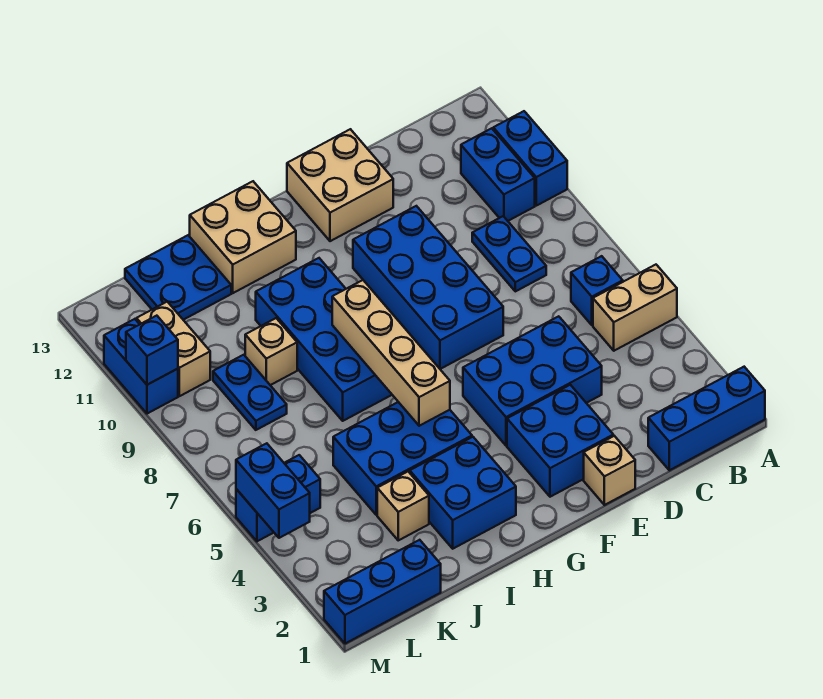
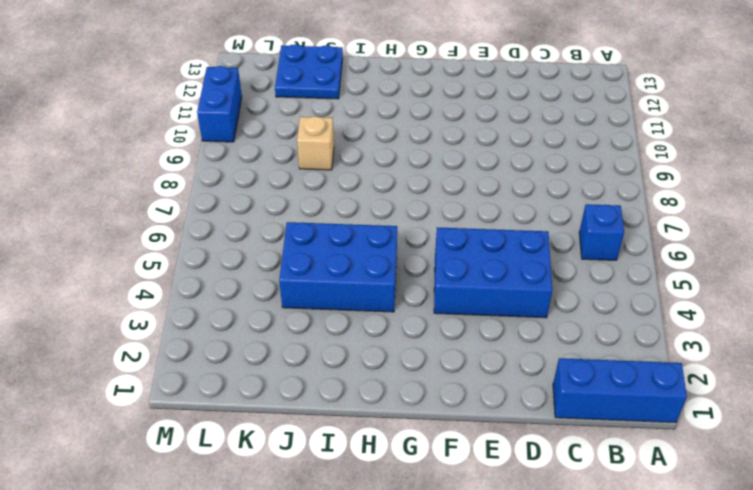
none -> tan 1x2 brick [593,265,677,351]
none -> blue 1x2 brick [493,111,567,206]
none -> blue 1x2 brick [461,128,535,221]

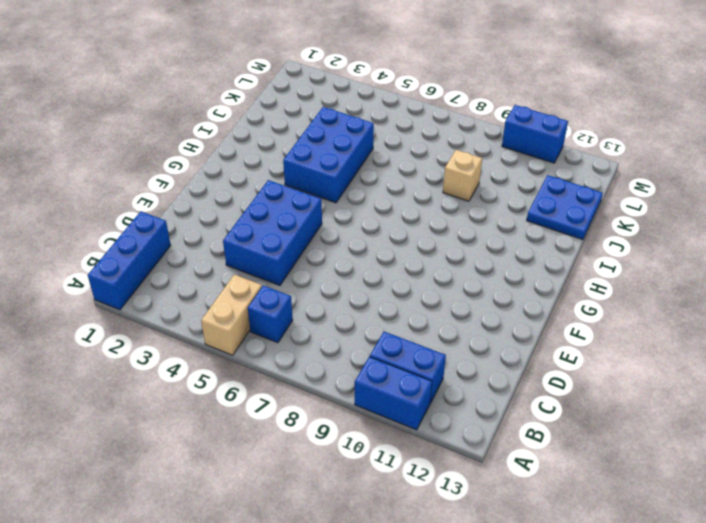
none -> blue 1x2 plate [472,216,546,291]
none -> tan 1x1 brick [584,436,635,505]
none -> blue 2x2 brick [507,385,613,497]

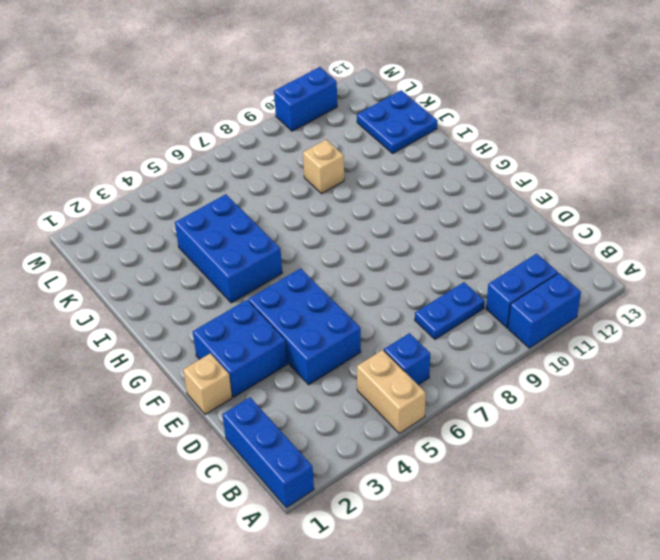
none -> blue 2x4 brick [353,206,503,369]
none -> tan 2x2 brick [287,129,393,241]
none -> blue 2x2 brick [410,437,516,549]

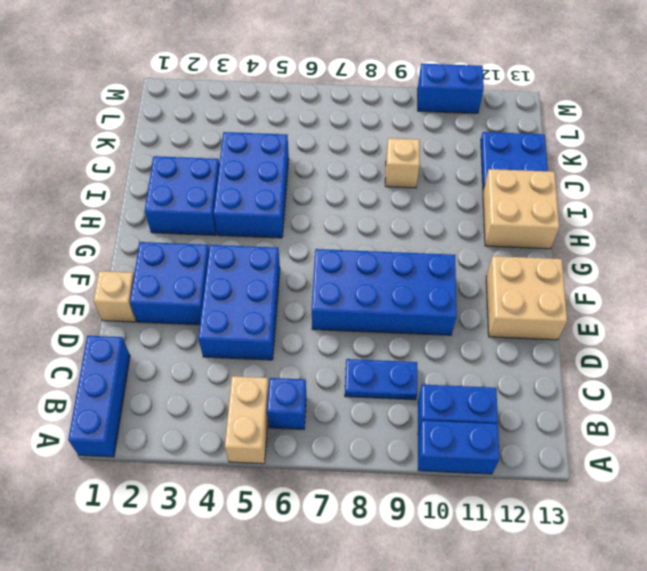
none -> blue 2x4 brick [256,258,392,421]
none -> tan 1x1 brick [377,472,429,540]
none -> blue 1x3 brick [324,540,441,644]

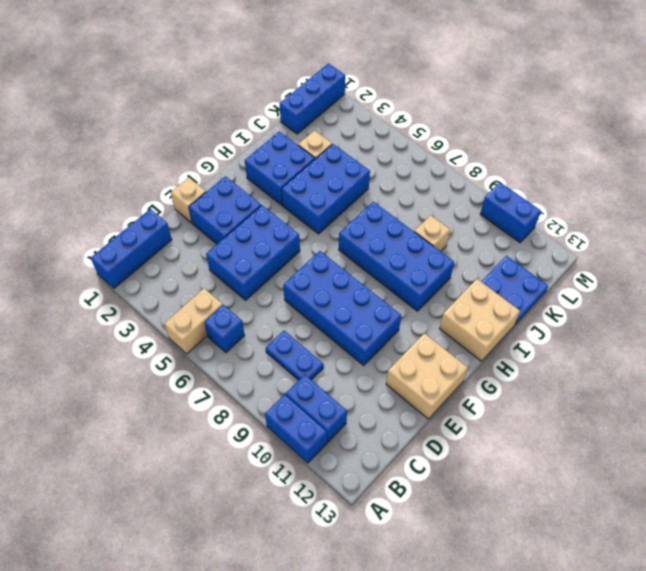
none -> blue 1x2 plate [213,355,287,430]
none -> blue 1x2 brick [236,455,320,541]
none -> tan 1x2 brick [136,302,210,396]

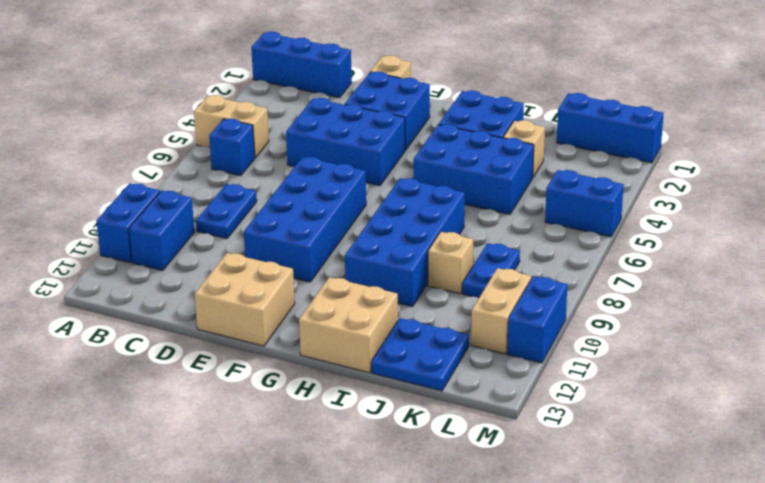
none -> tan 1x4 brick [332,280,450,426]
none -> blue 1x2 brick [236,443,310,538]
none -> blue 1x1 brick [126,316,178,385]

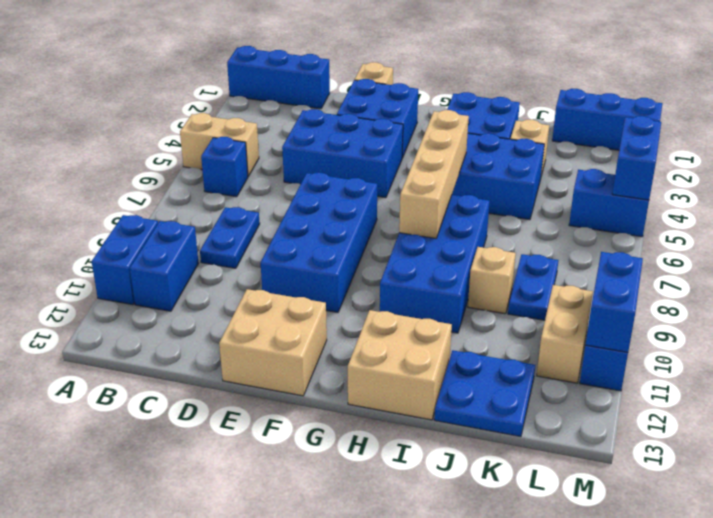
blue 1x2 brick [586,252,643,352] -> blue 1x1 brick [126,316,178,385]

